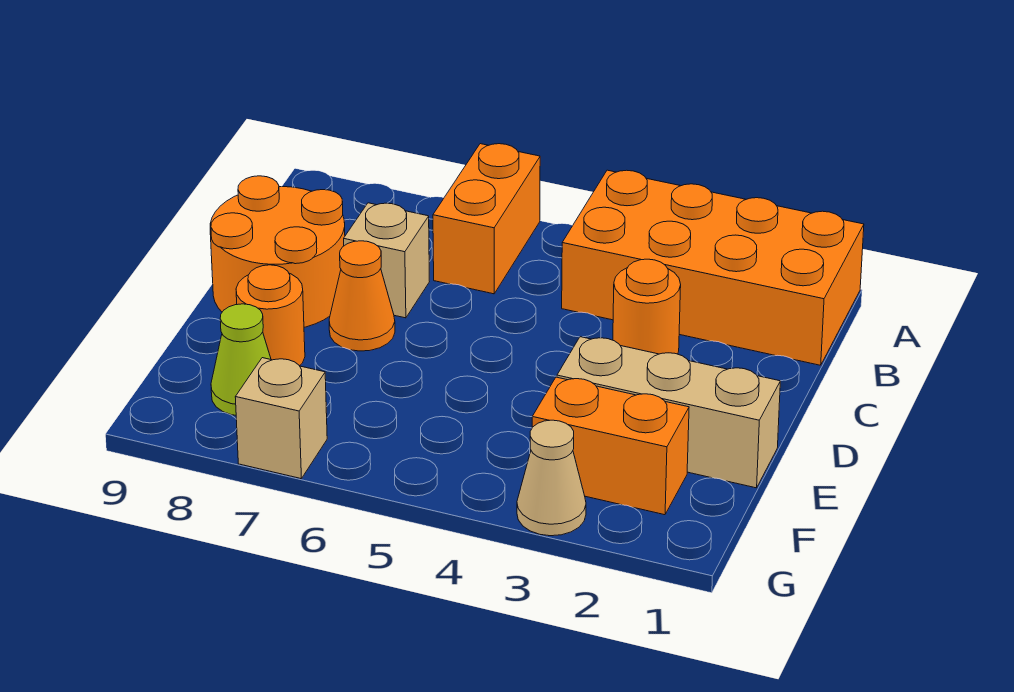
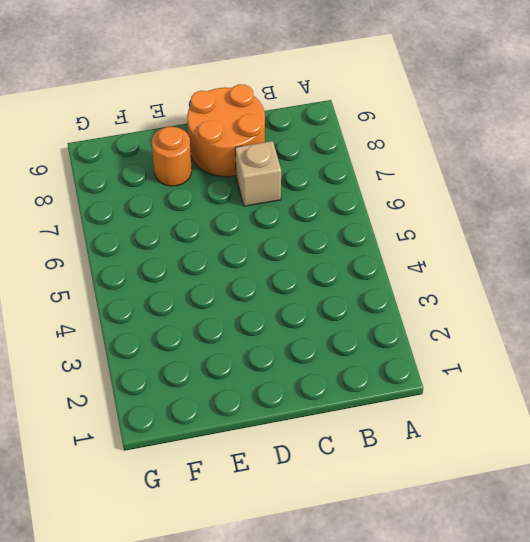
none -> orange 2x4 brick [562,170,864,365]
none -> orange 1x2 brick [433,144,540,294]
none -> orange 1x1 round brick [613,259,681,354]

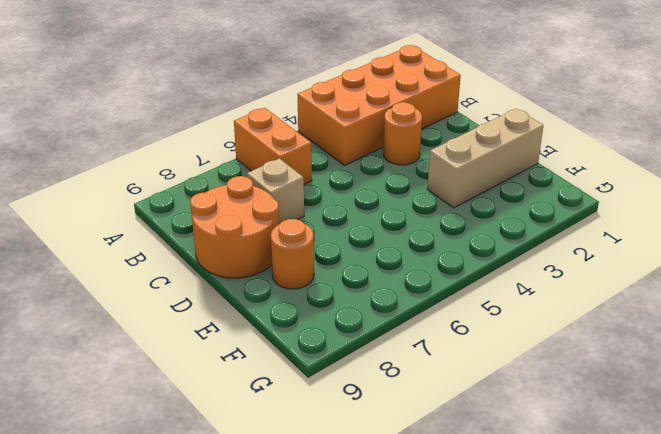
none -> orange 1x1 cone [329,241,395,351]
none -> orange 1x2 brick [532,377,689,515]
none -> lime 1x1 cone [211,304,271,415]

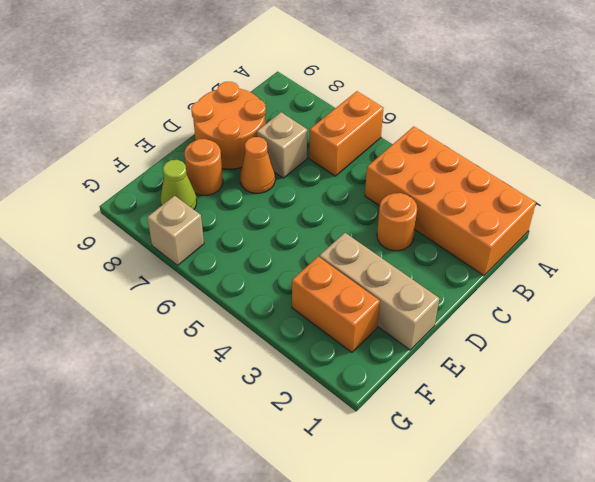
none -> tan 1x1 cone [517,420,586,536]

